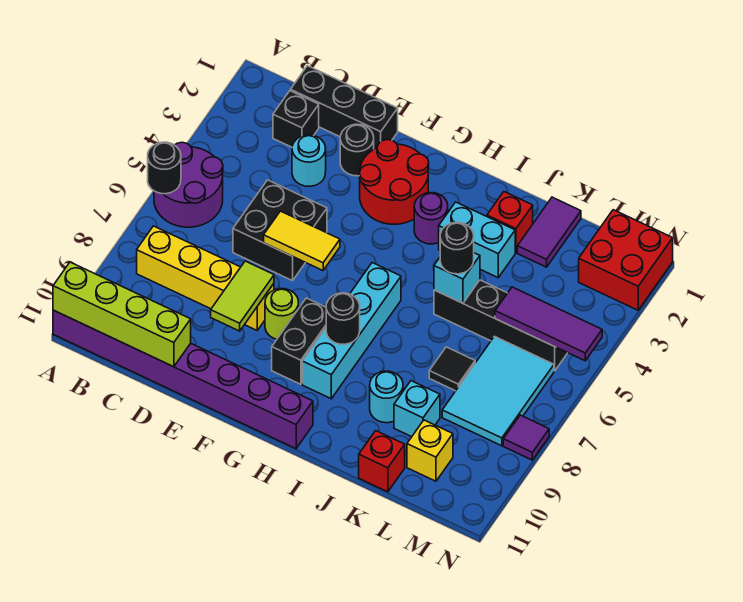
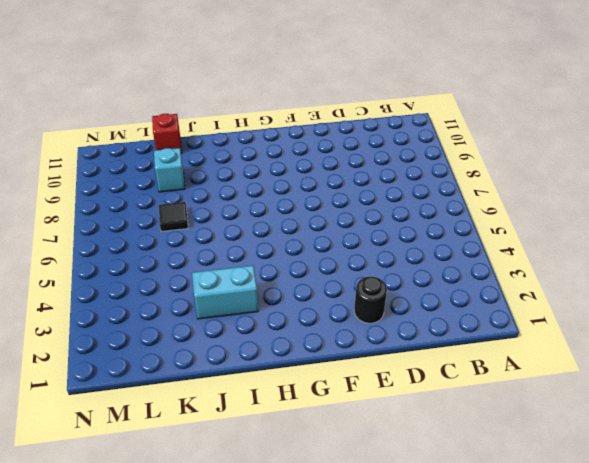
none -> purple 2x2 round brick [154,142,223,227]
none -> purple 1x8 brick [53,310,313,449]
none -> yellow 1x4 brick [137,226,274,330]
none -> black 1x3 brick [291,66,398,149]

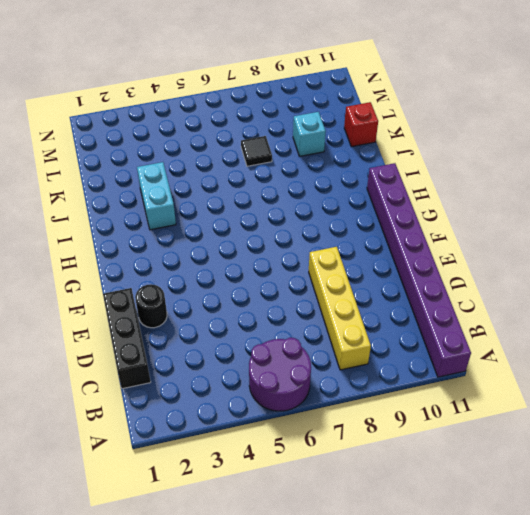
none -> black 1x1 brick [273,91,319,147]
none -> cyan 1x1 round brick [292,135,326,186]
none -> black 2x2 brick [233,180,327,281]
none -> red 2x2 round brick [359,140,429,224]

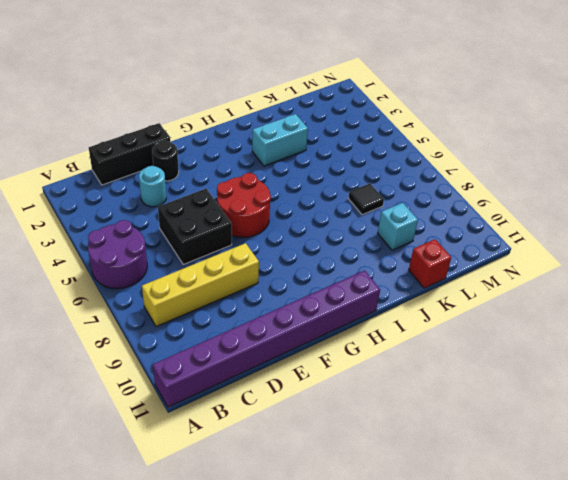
red 2x2 round brick [217,173,271,237] -> red 2x2 round brick moved to [359,140,429,224]
none -> black 1x1 brick [273,91,319,147]
none -> lime 1x1 round brick [265,289,298,339]
none -> black 1x2 brick [272,298,326,384]
none -> purple 1x1 round brick [414,193,448,244]

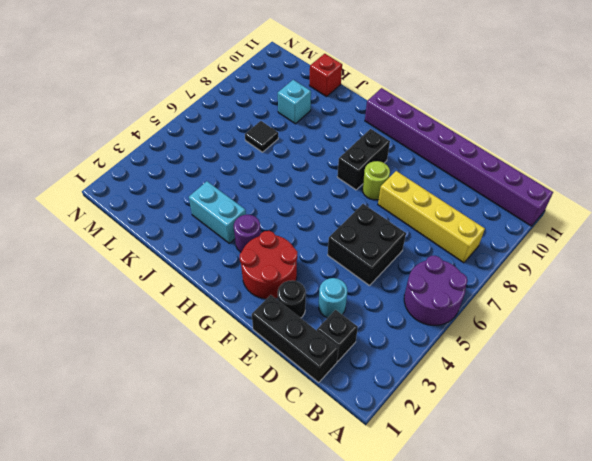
none -> cyan 1x4 brick [302,263,401,399]
none -> red 1x1 brick [487,192,533,253]
none -> black 1x4 brick [434,280,567,371]
none -> cyan 1x1 round brick [370,371,403,423]

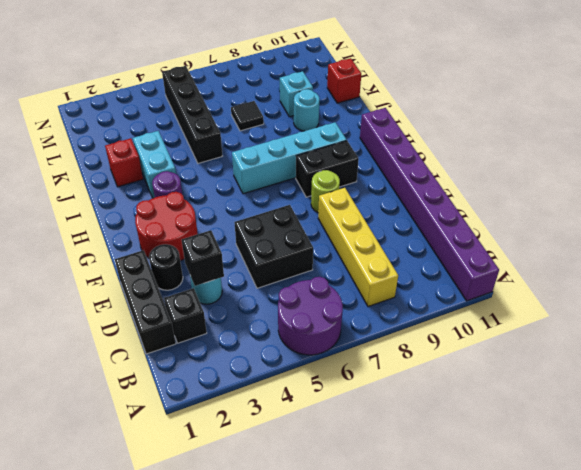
black 1x1 brick [182,230,224,286] -> none
none -> purple 1x2 tile [517,197,581,267]
none -> cyan 2x3 tile [442,336,554,446]
none -> yellow 1x1 brick [407,420,453,481]
none -> red 2x2 brick [579,210,673,310]

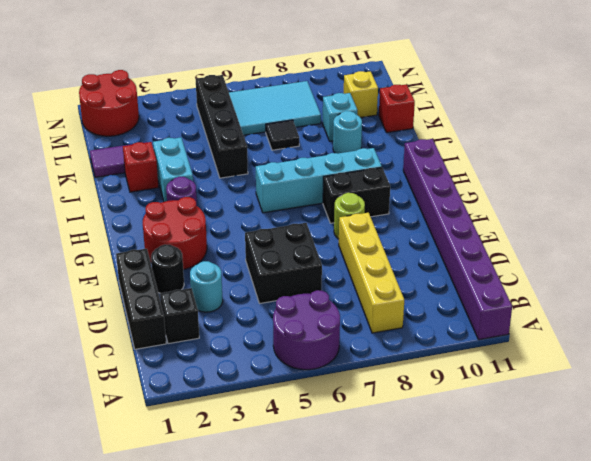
red 2x2 round brick [79,70,139,136] -> red 2x2 brick [579,210,673,310]
none -> purple 1x1 tile [503,415,549,460]
none -> black 1x1 round brick [148,142,181,194]
none -> lime 1x4 brick [53,262,191,367]
none -> yellow 1x2 tile [264,211,340,270]

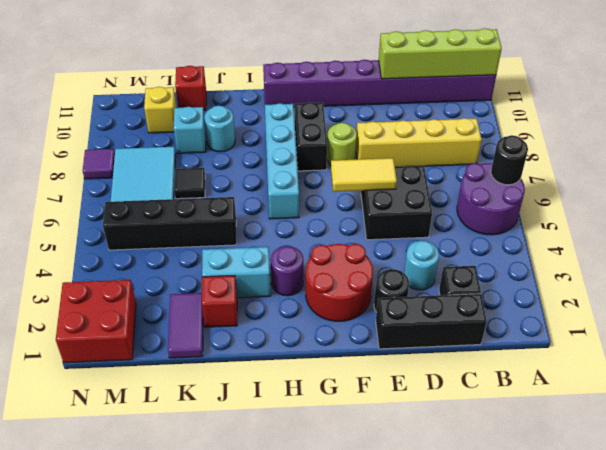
none -> lime 1x2 tile [211,261,274,331]
none -> black 1x1 round brick [326,293,360,344]
none -> cyan 1x1 brick [434,253,480,303]
none -> purple 1x3 tile [495,287,602,361]

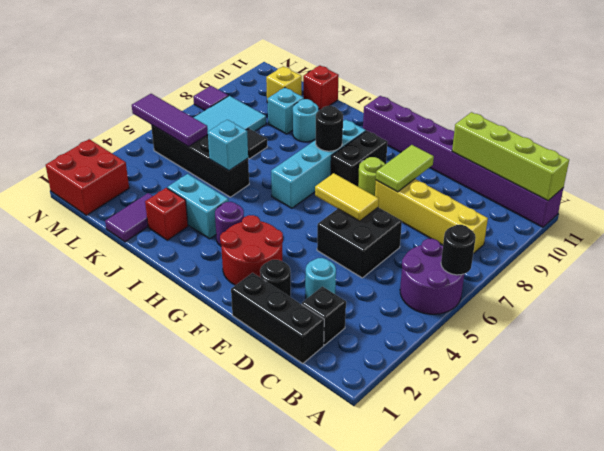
none -> black 1x1 round brick [440,222,474,274]

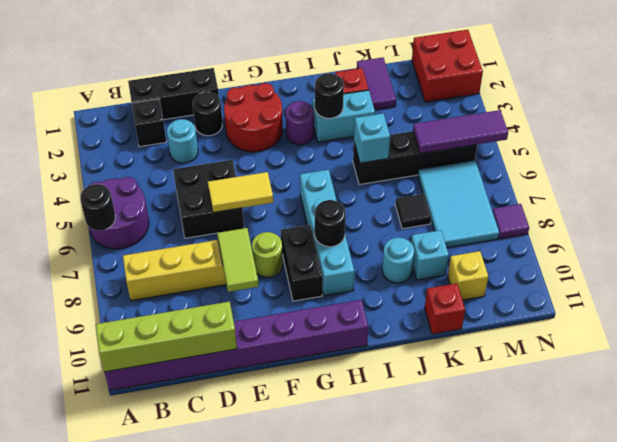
black 1x1 round brick [315,73,344,118] -> black 1x1 round brick moved to [440,222,474,274]

